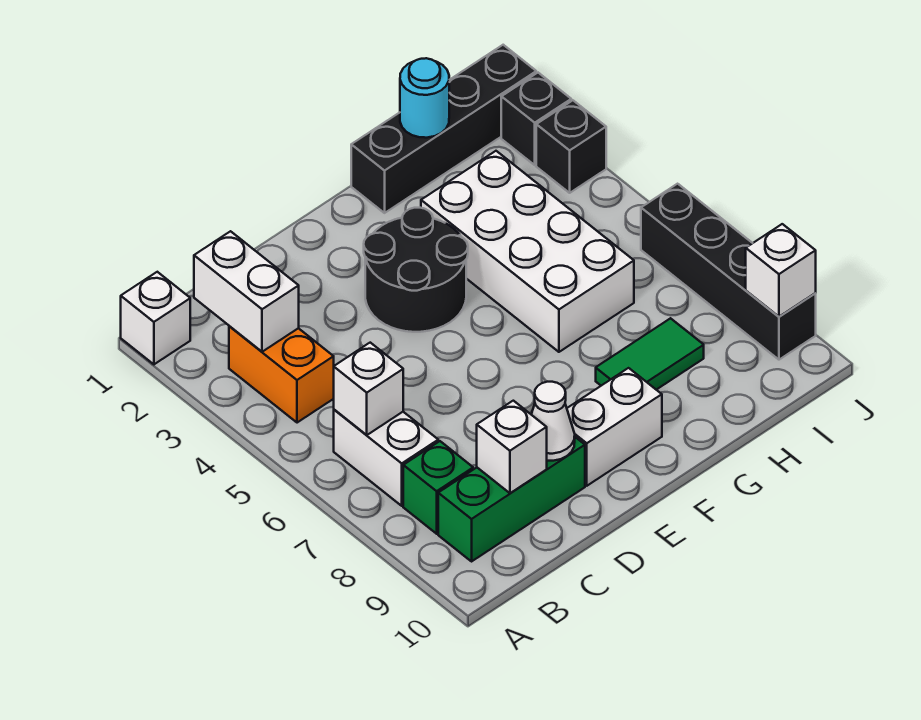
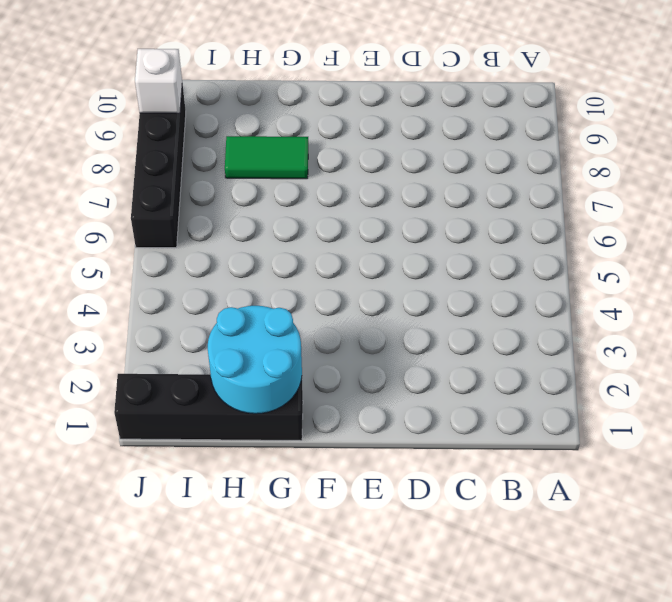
cyan 2x2 round brick [208,306,302,414] -> cyan 1x1 round brick [400,58,449,138]
none -> white 1x1 brick [121,272,190,364]
none -> orange 1x2 brick [229,326,334,423]
none -> white 1x2 brick [334,410,438,506]

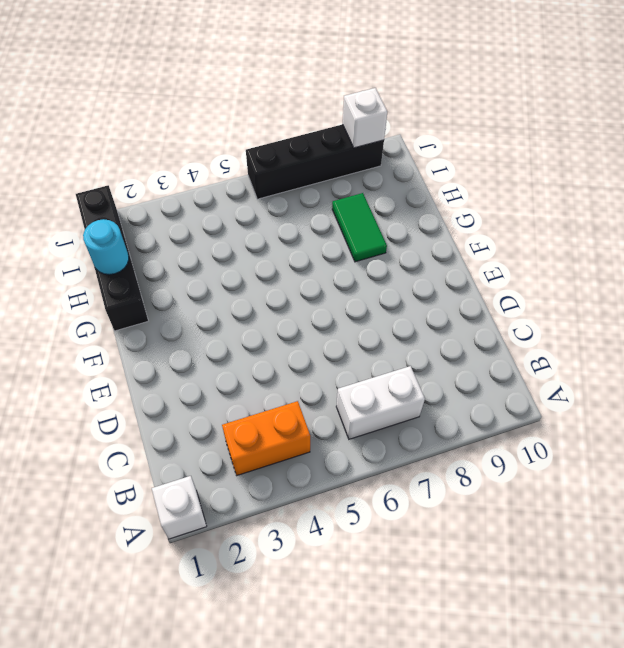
none -> green 1x1 brick [403,441,473,534]
none -> green 1x3 brick [438,437,585,561]
none -> black 2x2 round brick [364,208,468,332]

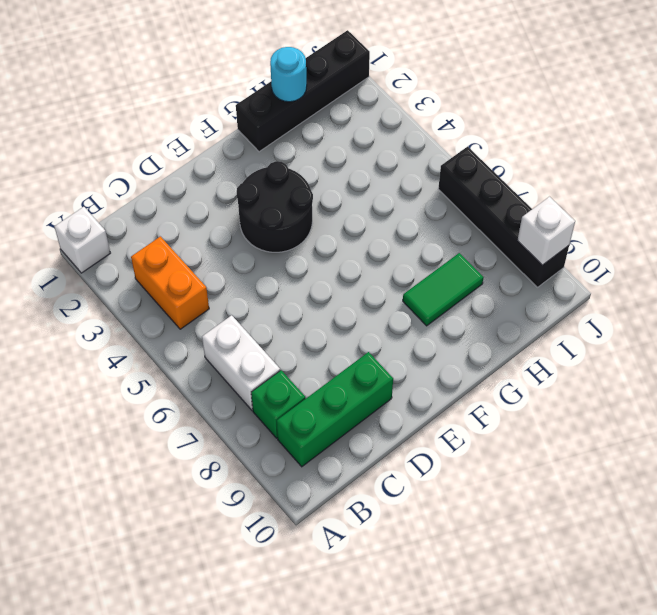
none -> white 1x2 brick [567,368,662,486]
none -> white 2x4 brick [421,151,634,352]
none -> black 1x1 brick [501,73,571,165]

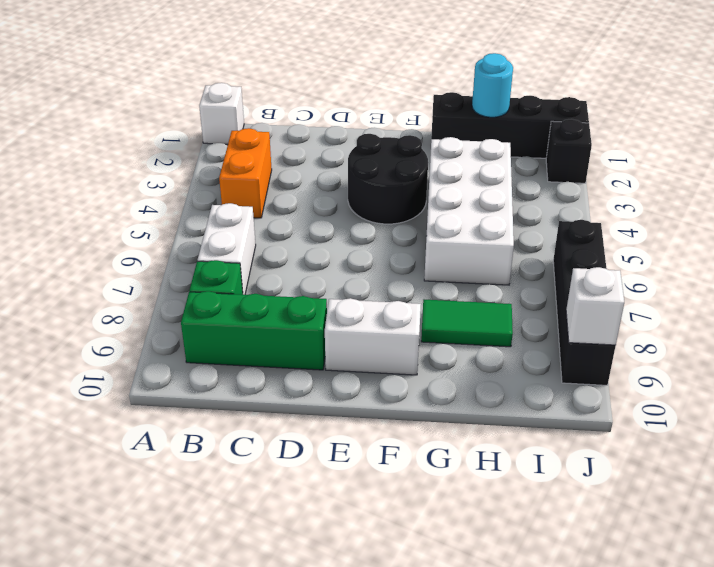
none -> black 1x1 brick [536,100,606,193]
none -> white 1x2 brick [194,231,299,352]
none -> white 1x1 brick [334,343,403,435]

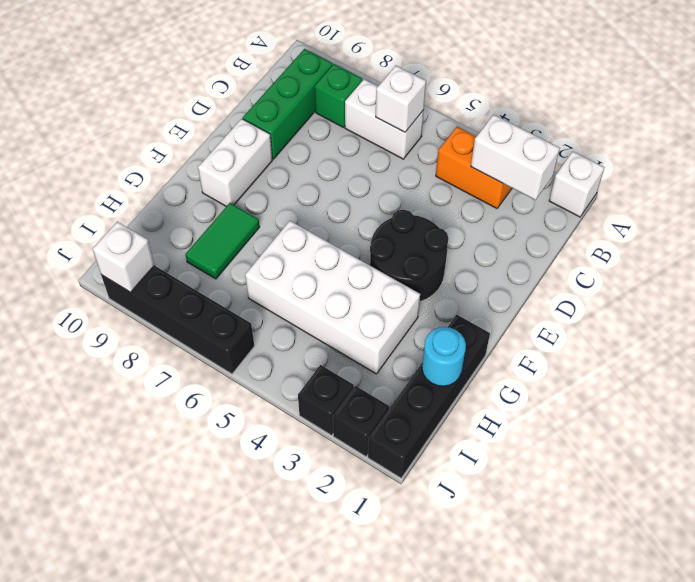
none -> white 1x1 brick [477,401,547,493]
none -> white 1x1 cone [531,382,575,461]

